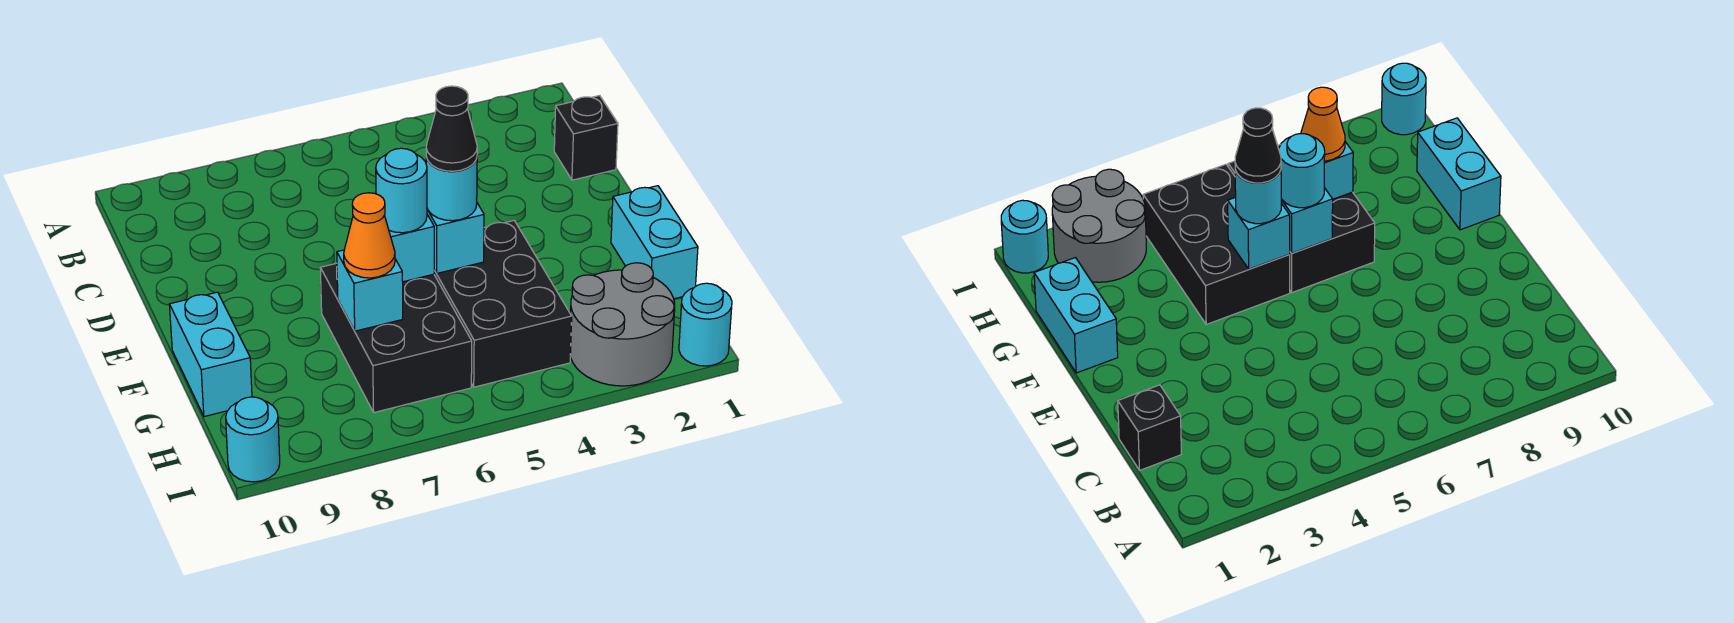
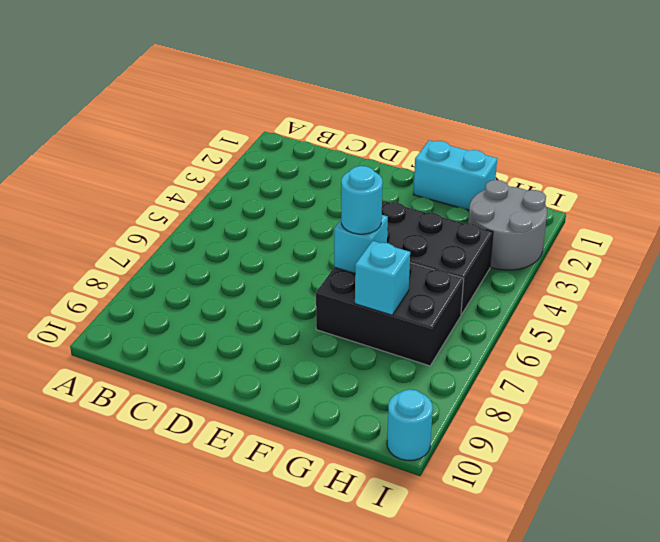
none -> black 1x1 brick [554,95,618,180]
none -> cyan 1x2 brick [170,292,252,417]
none -> cyan 1x1 round brick [679,283,732,366]

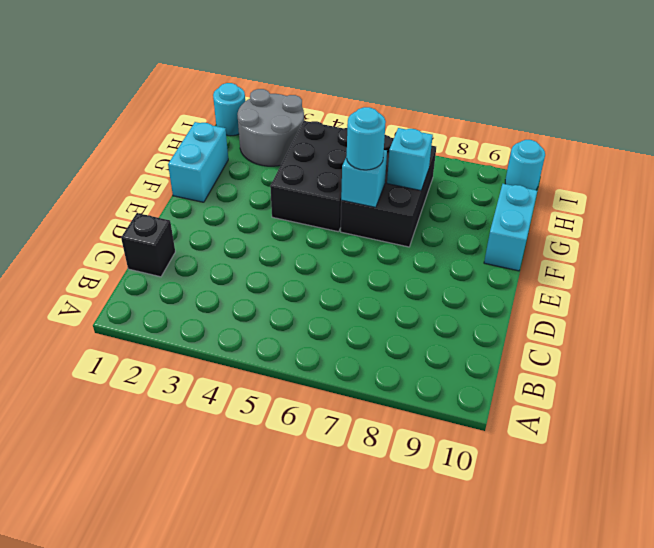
none -> cyan 1x1 brick [427,203,484,273]
none -> cyan 1x1 round brick [426,157,477,221]
none -> orange 1x1 cone [344,193,395,278]

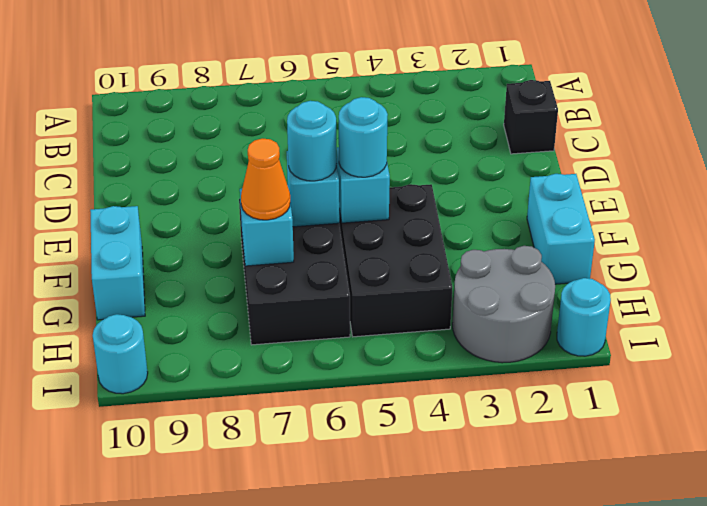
none -> black 1x1 cone [426,86,477,171]

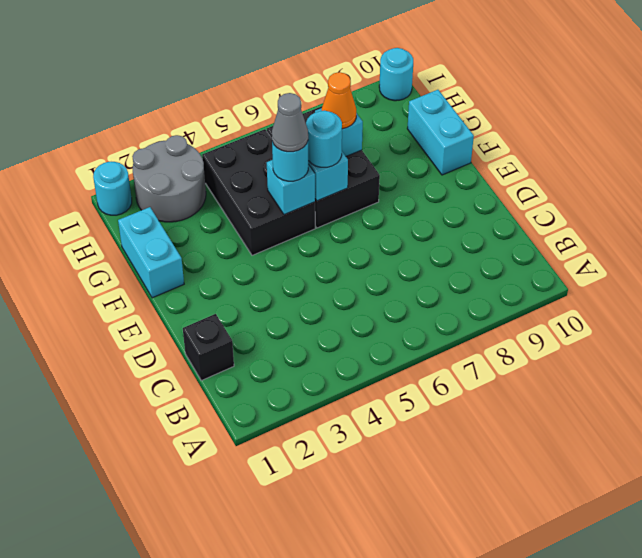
grey 1x1 cone [272,93,308,152] -> black 1x1 cone [426,86,477,171]

